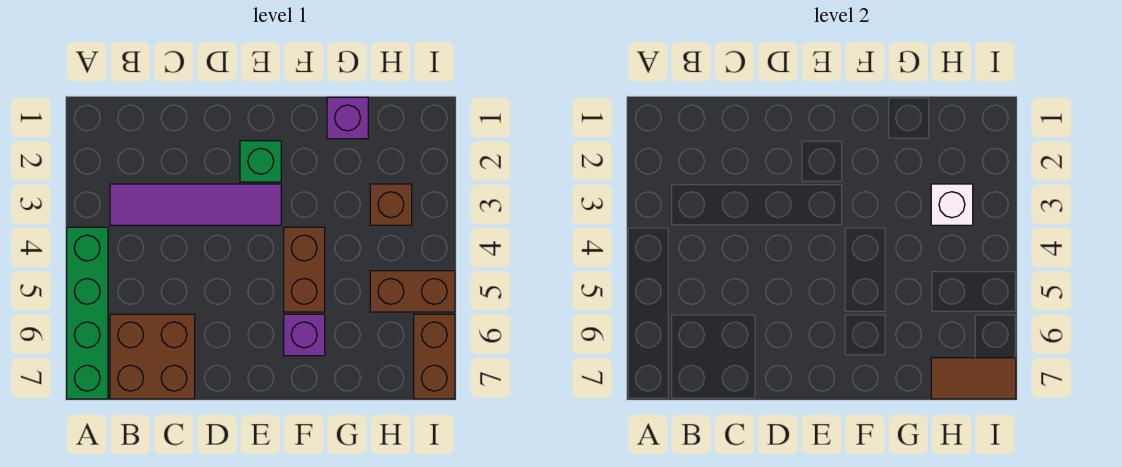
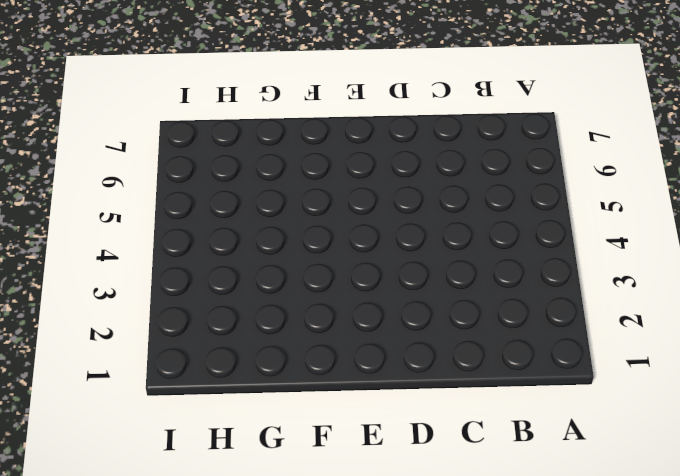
none -> green 1x4 brick [67,227,108,399]
none -> purple 1x4 tile [110,184,281,225]
none -> brown 2x2 brick [110,314,195,399]

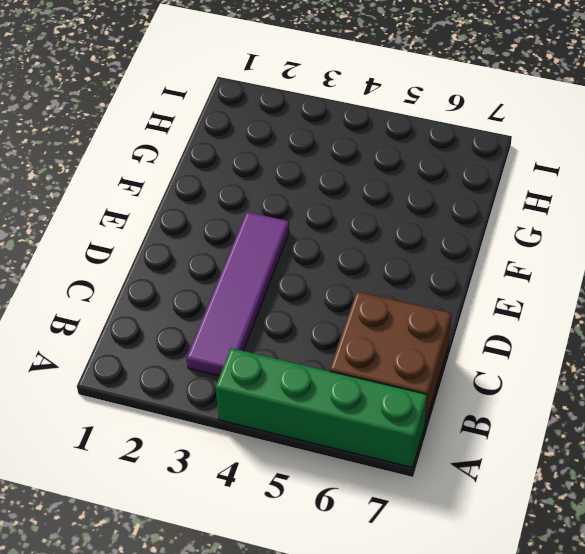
none -> green 1x1 brick [240,141,281,182]
none -> brown 1x2 brick [284,227,325,312]
none -> purple 1x1 brick [284,314,325,356]

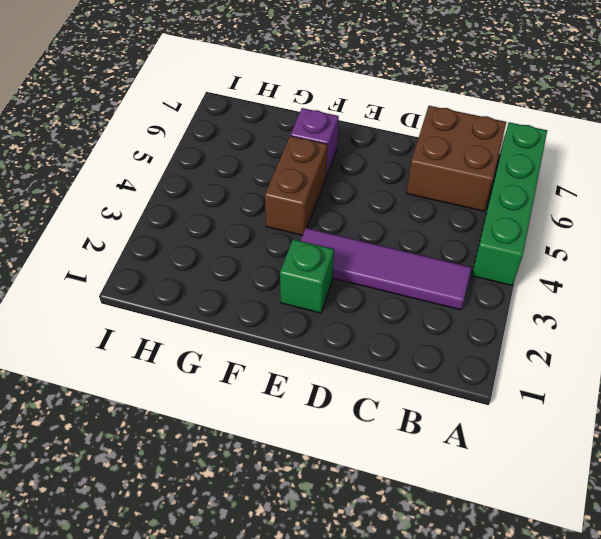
none -> purple 1x1 brick [327,97,368,139]
none -> brown 1x1 brick [370,184,412,225]
none -> brown 1x2 brick [370,271,455,312]

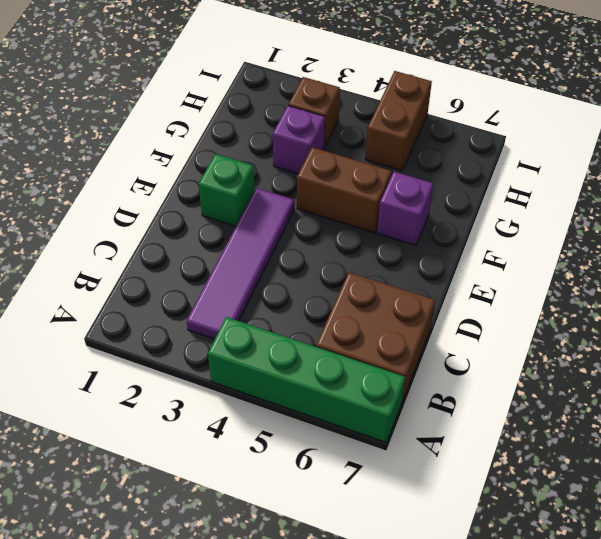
purple 1x1 brick [273,106,325,174] -> purple 1x1 brick moved to [327,97,368,139]
none -> brown 1x2 brick [414,314,455,399]
none -> white 1x1 brick [931,184,973,225]
none -> brown 1x2 tile [931,358,1016,399]

